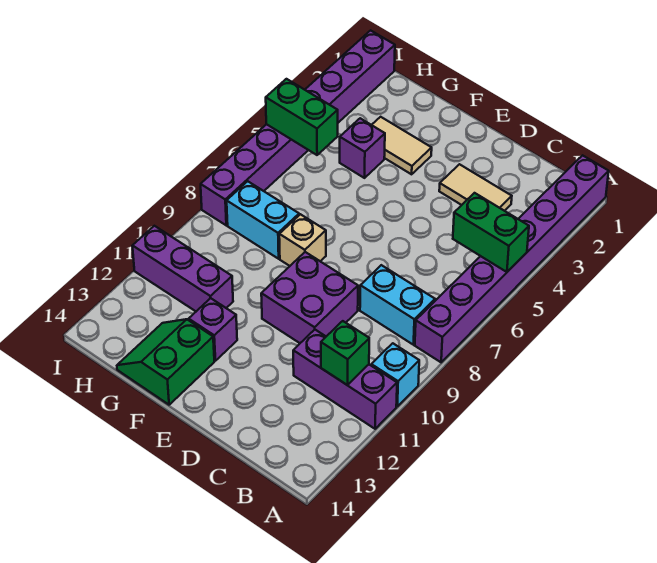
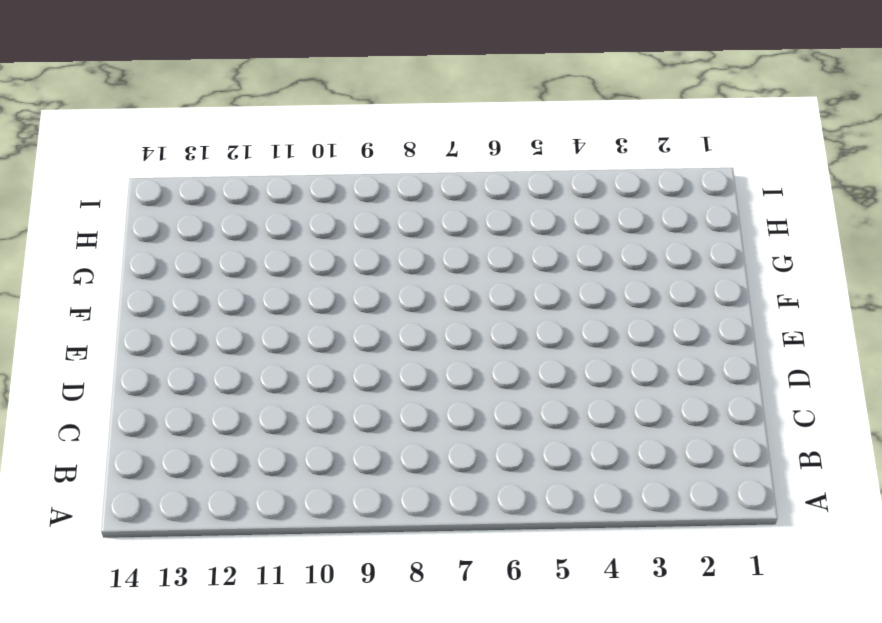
none -> purple 1x8 brick [415,155,609,362]
none -> cyan 1x1 brick [371,343,419,406]
none -> purple 1x3 brick [293,330,397,429]

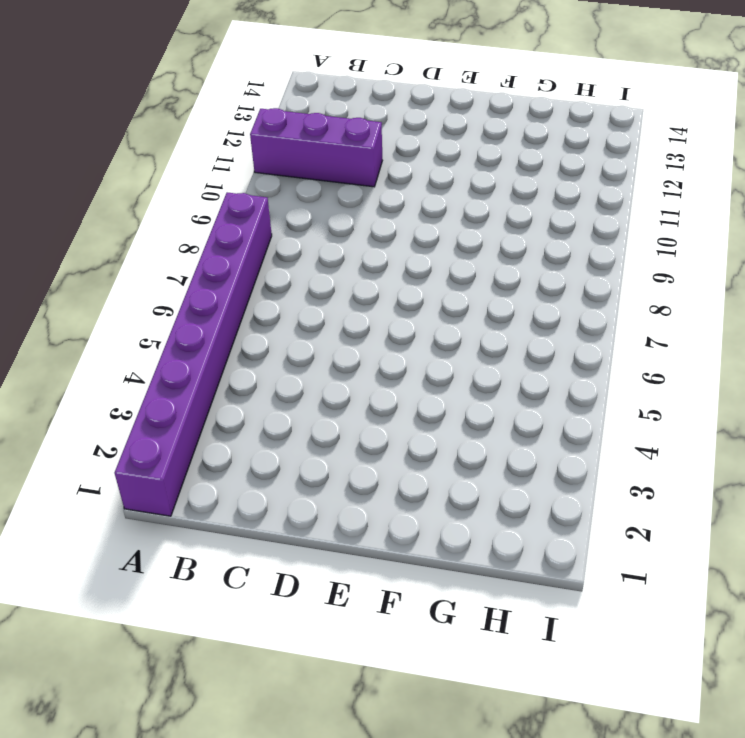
none -> cyan 1x1 brick [371,343,419,406]
none -> cyan 1x2 brick [360,265,435,345]
none -> tan 1x2 tile [439,164,512,211]

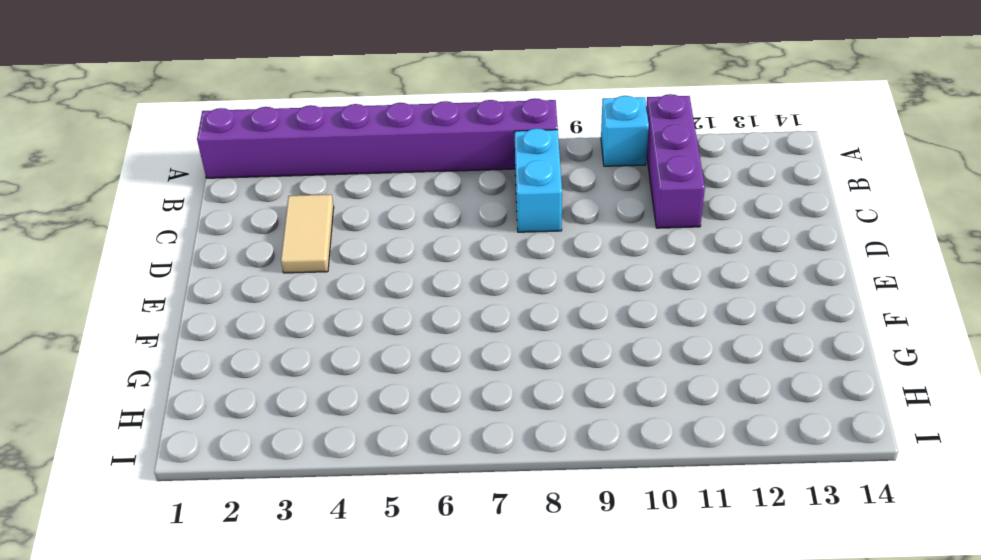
none -> purple 2x2 brick [261,252,358,343]
none -> tan 1x2 tile [372,117,432,174]
none -> tan 1x1 brick [279,214,326,266]

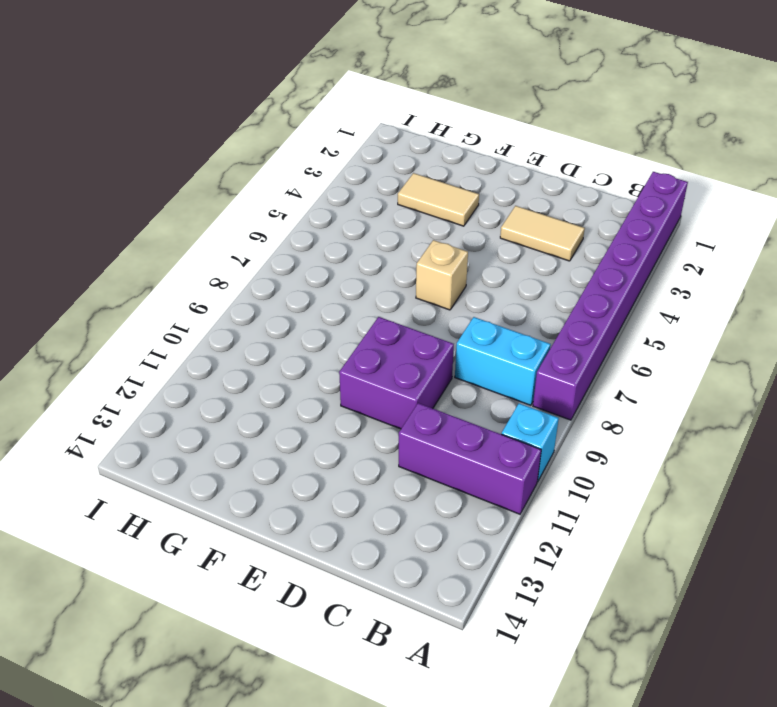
tan 1x1 brick [416,240,468,310] -> tan 1x1 brick moved to [279,214,326,266]
none -> purple 1x1 brick [189,298,237,361]
none -> green 2x2 slope [117,319,214,405]
none -> purple 1x1 brick [340,118,385,178]

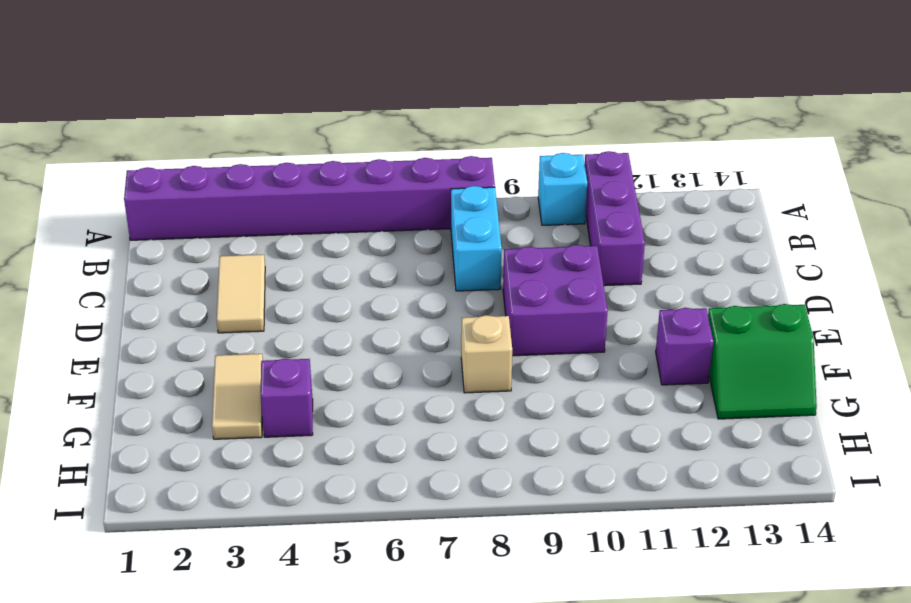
none -> cyan 1x2 brick [227,181,299,259]
none -> purple 1x3 brick [133,226,233,311]
none -> purple 1x8 brick [201,30,395,225]

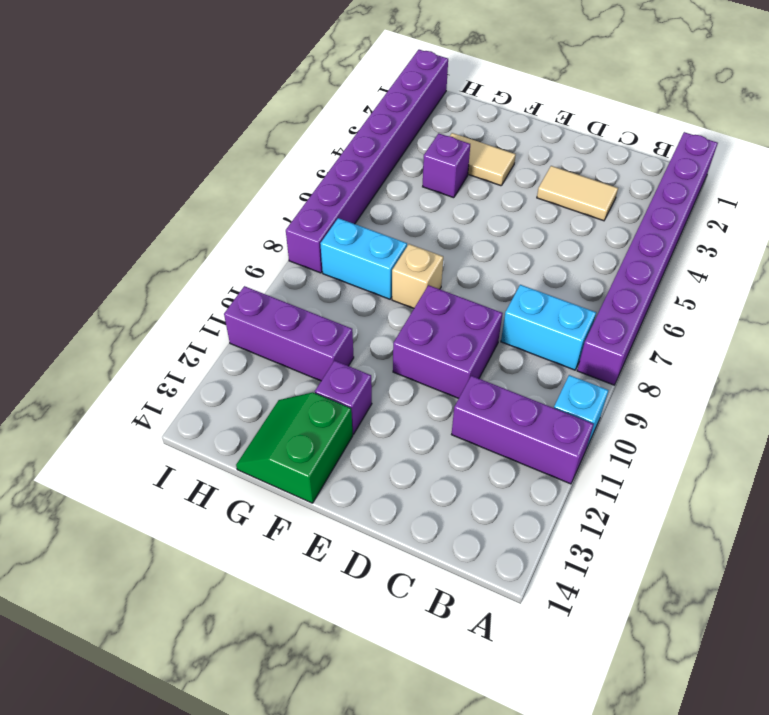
none -> green 1x2 brick [453,193,529,272]
none -> green 1x1 brick [321,321,369,385]
none -> green 1x2 brick [266,79,338,155]

